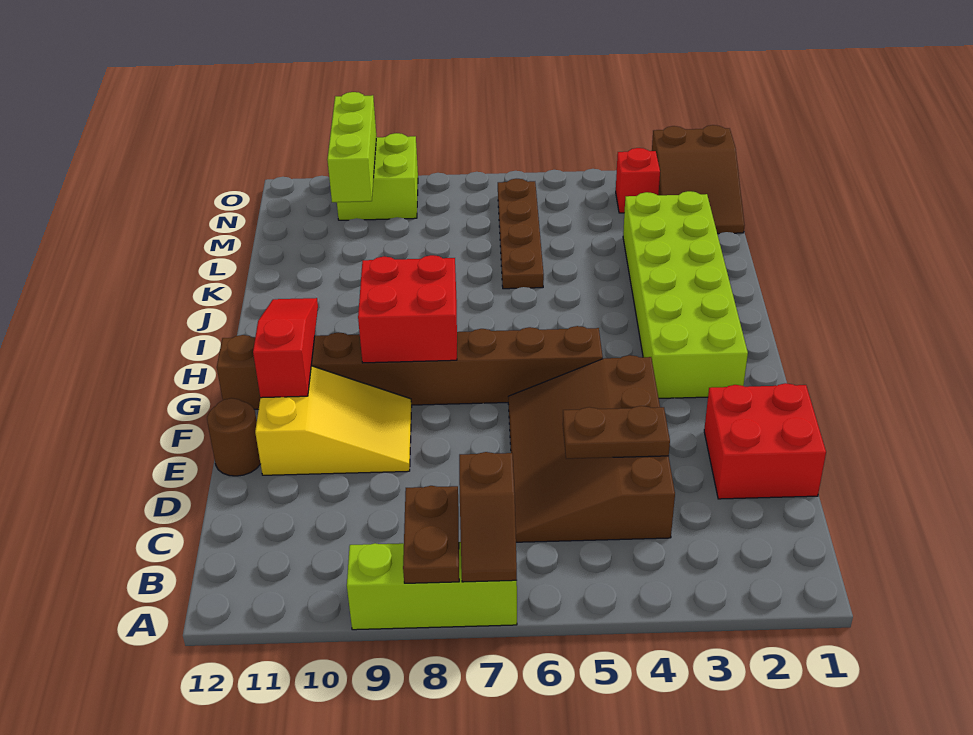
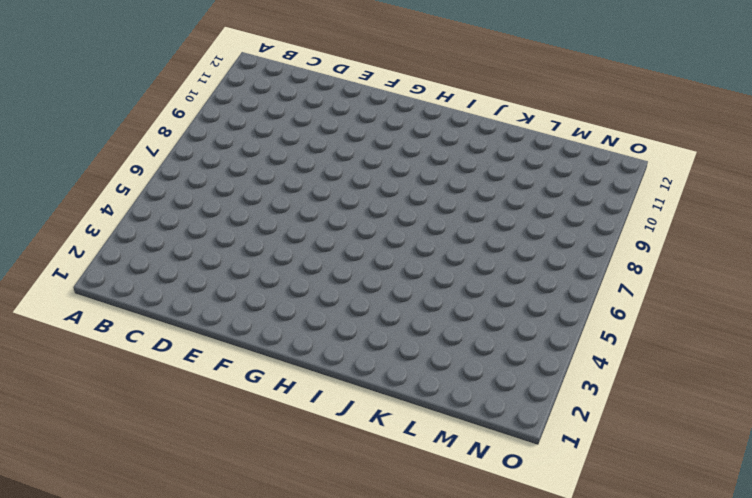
none -> lime 1x3 brick [347,542,517,630]
none -> brown 3x4 slope [508,355,675,542]
none -> red 2x2 brick [704,383,826,499]

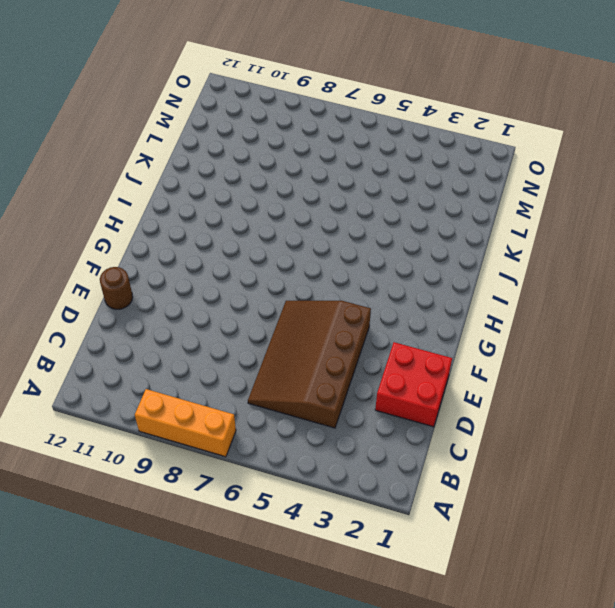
orange 1x3 brick [135,389,236,457] -> lime 1x3 brick [347,542,517,630]
none -> yellow 2x3 slope [255,366,412,475]
none -> lime 2x6 brick [623,191,748,398]
none -> brown 1x8 brick [217,326,603,409]

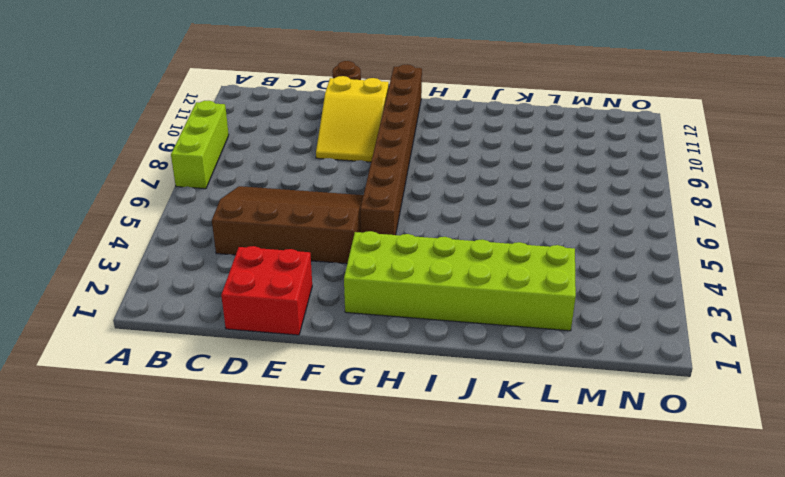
none -> brown 1x4 plate [498,179,544,289]
none -> brown 2x3 slope [652,125,745,234]
none -> red 1x1 brick [616,148,660,213]

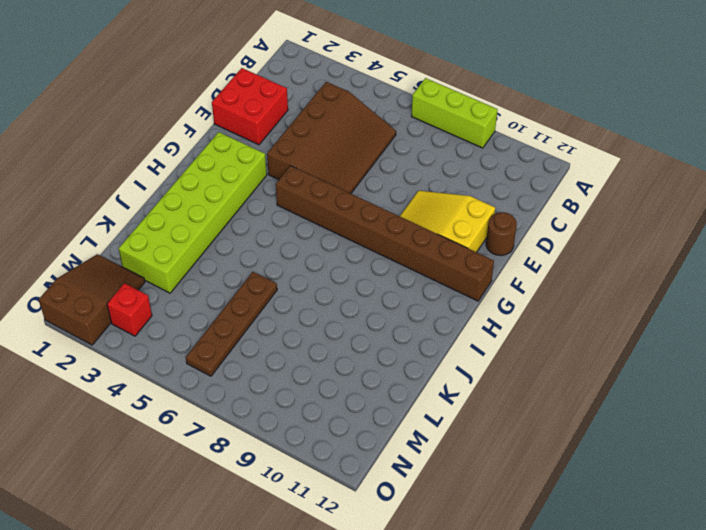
none -> lime 2x2 brick [337,133,418,220]
none -> brown 1x2 slope [459,452,517,582]
none -> brown 1x2 plate [403,486,459,583]

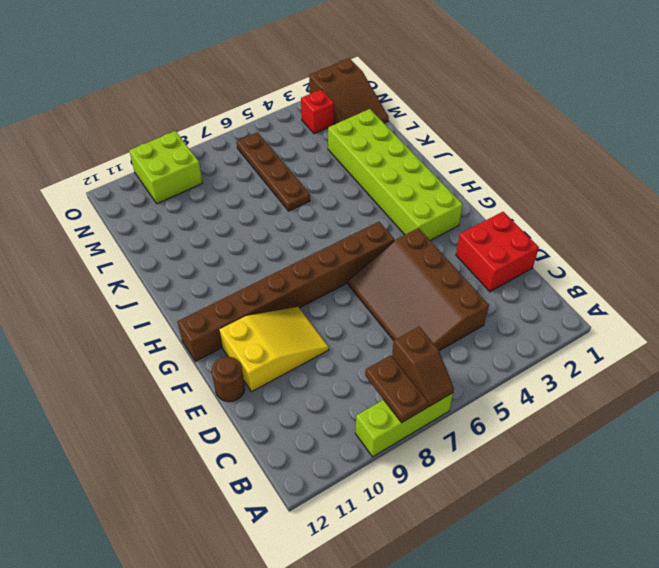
none -> brown 1x2 plate [563,406,670,459]
none -> red 1x3 slope [253,298,318,398]
none -> red 2x2 brick [358,255,457,363]

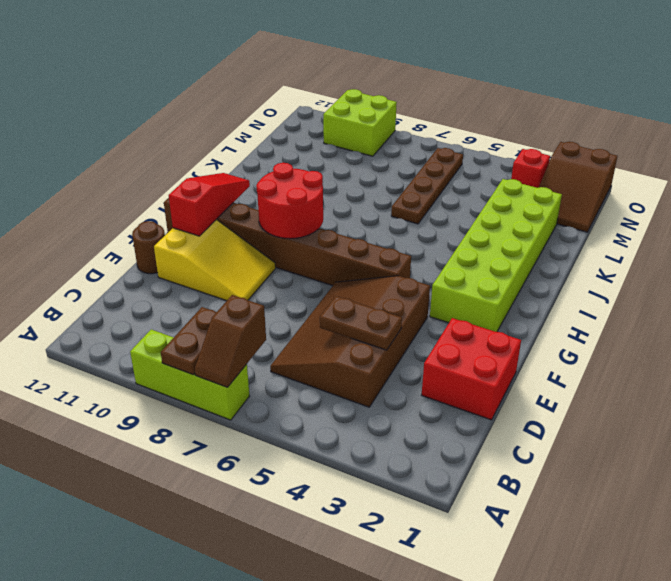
red 2x2 round brick [256,163,323,239] -> red 2x2 brick [358,255,457,363]
none -> lime 1x3 brick [327,92,376,202]

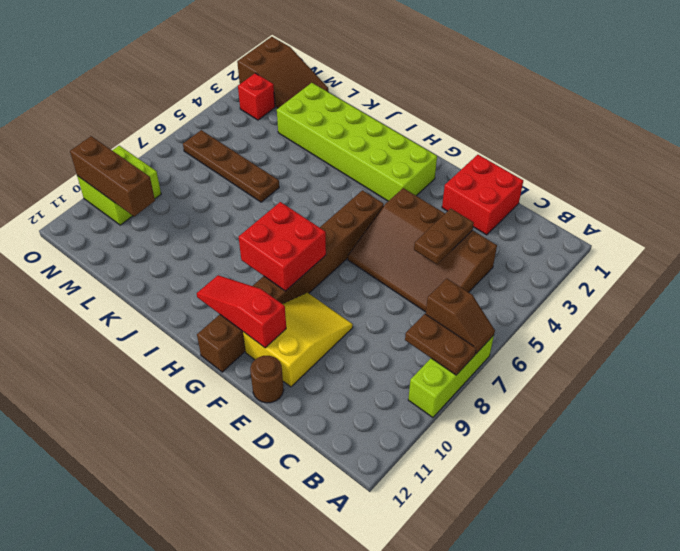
brown 1x3 brick [70,136,155,217] -> lime 1x3 brick [327,92,376,202]

